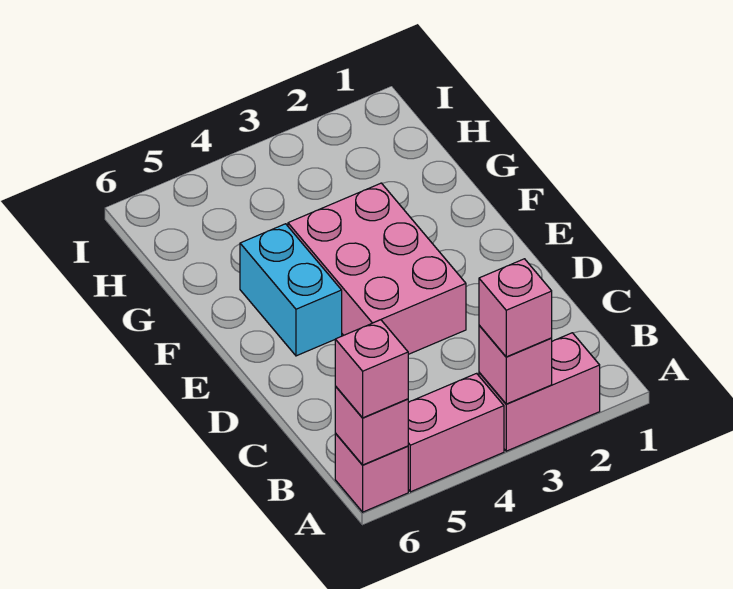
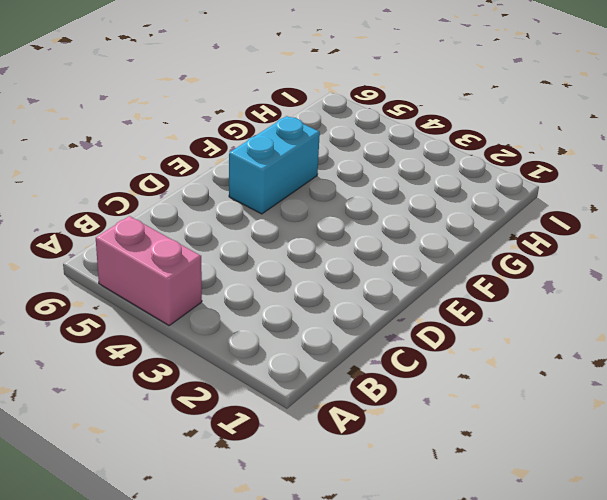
none -> pink 1x2 brick [479,333,600,451]
none -> pink 1x1 brick [335,434,408,512]

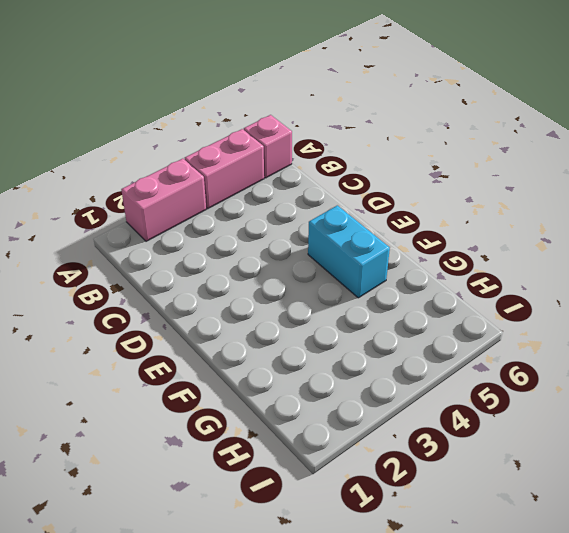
none -> pink 2x3 brick [288,183,466,354]
none -> pink 1x1 brick [479,325,552,404]

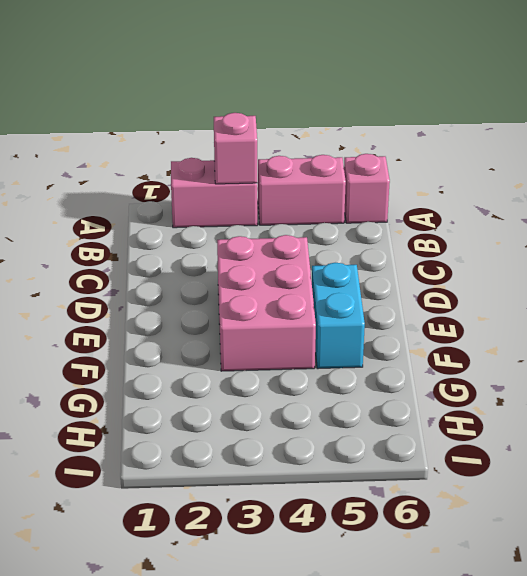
none -> pink 1x1 brick [335,386,408,465]
none -> pink 1x1 brick [479,259,552,357]

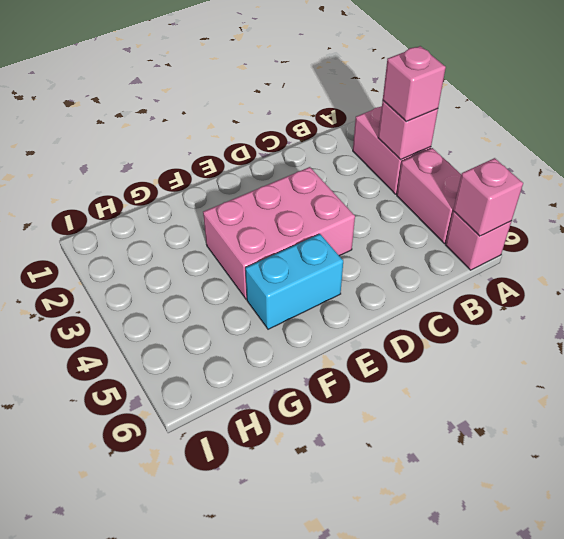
none -> pink 1x1 brick [335,320,408,418]

